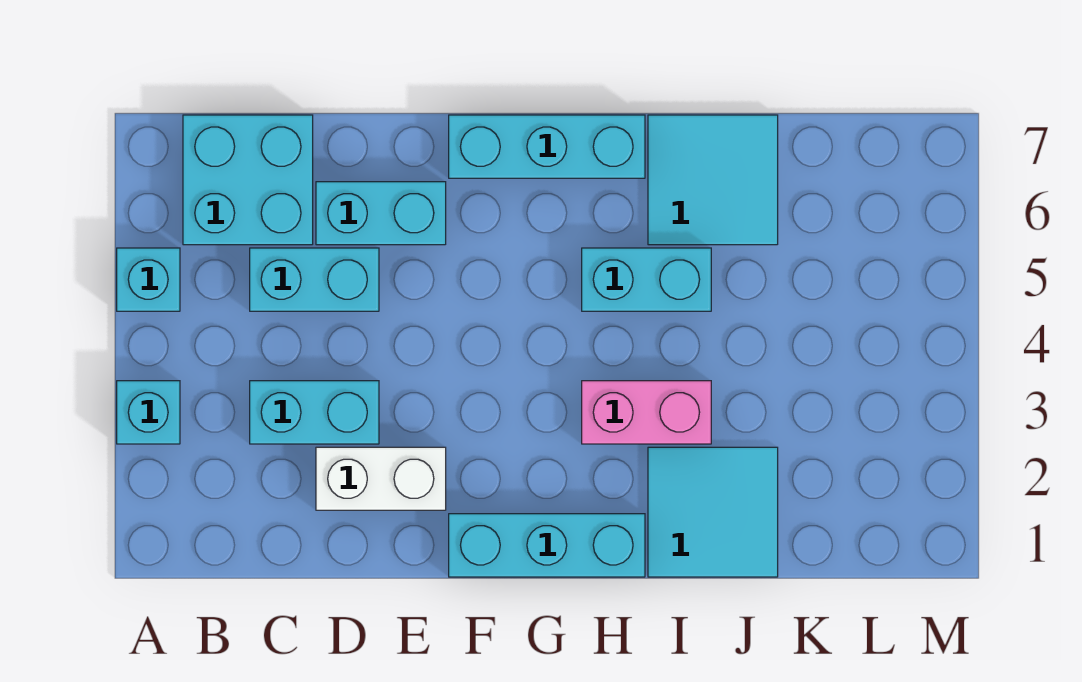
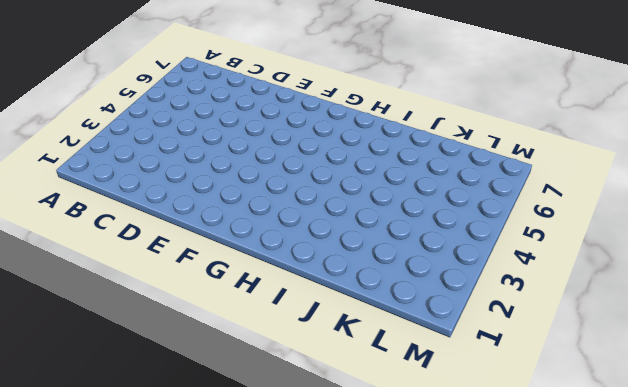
none -> cyan 1x1 brick [117,381,180,444]
none -> cyan 1x1 brick [117,248,180,311]
none -> cyan 2x2 brick [183,115,313,245]

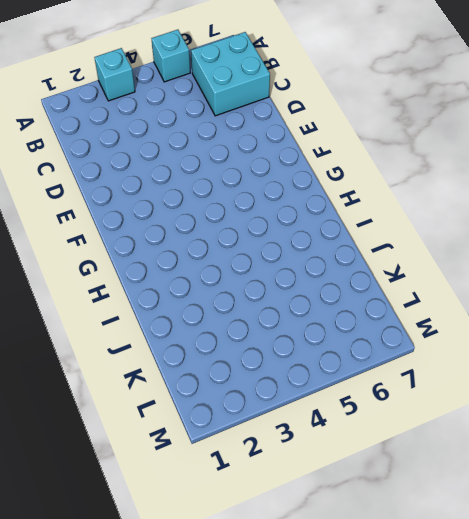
none -> cyan 1x2 brick [250,381,379,444]
none -> cyan 1x2 brick [250,248,379,311]
none -> white 1x2 brick [316,447,446,510]

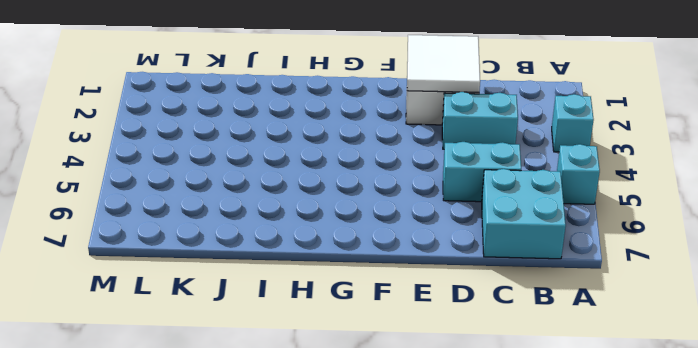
white 2x2 tile [407,35,480,92] -> none
none -> cyan 1x2 brick [316,182,446,245]
none -> cyan 1x3 brick [449,514,645,577]
none -> cyan 1x3 brick [449,115,645,178]

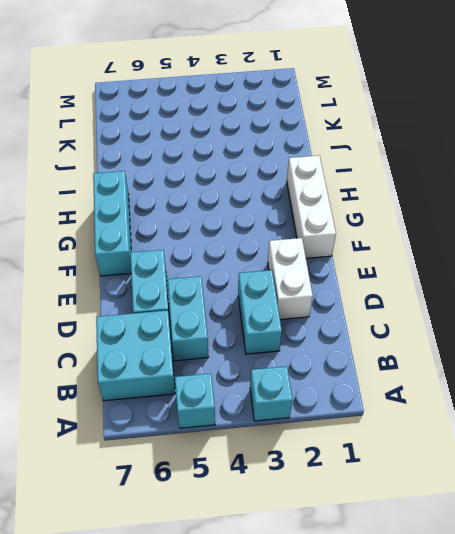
white 1x3 brick [287,155,336,258] -> cyan 1x3 brick [449,514,645,577]
none -> pink 1x2 brick [582,381,711,444]
none -> cyan 1x2 brick [582,248,711,311]
none -> cyan 2x2 tile [648,447,778,577]

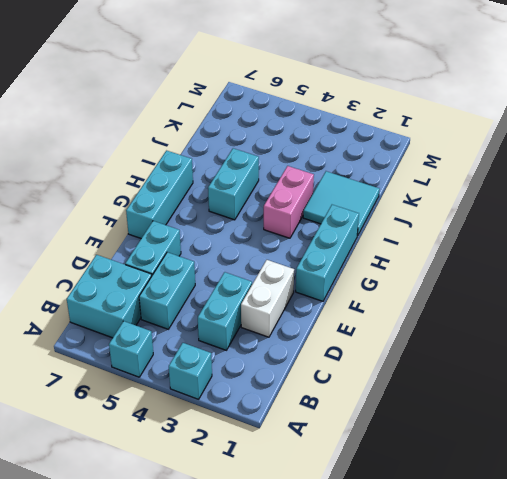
none -> cyan 2x2 tile [648,115,778,245]

